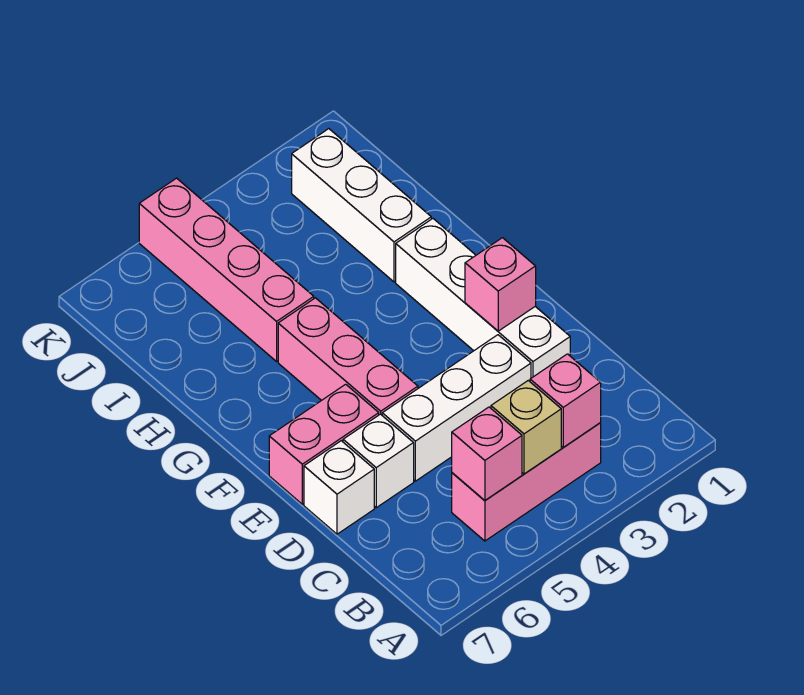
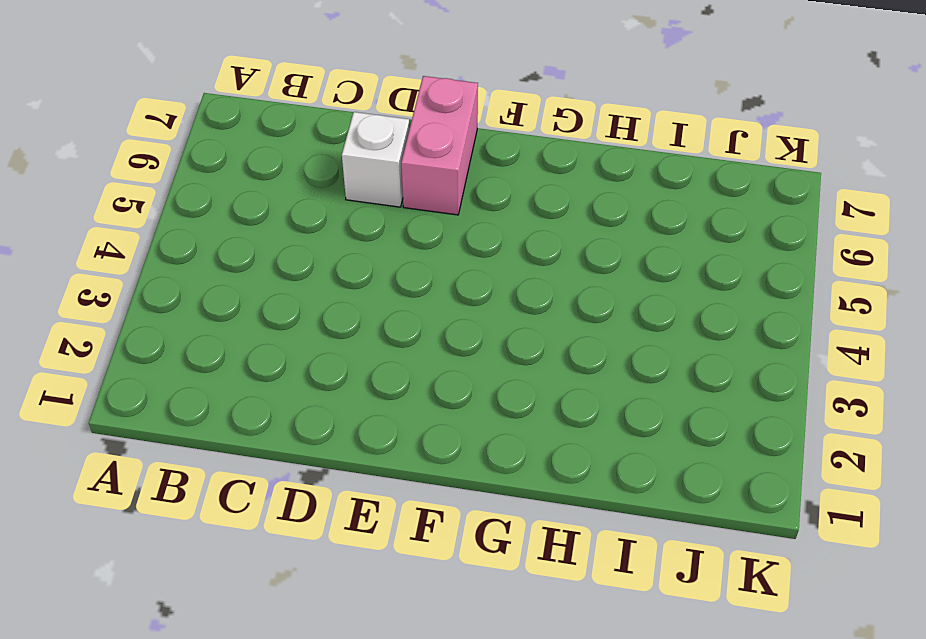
none -> pink 1x3 brick [452,423,601,541]
none -> white 1x4 brick [396,219,570,378]
none -> white 1x3 brick [382,335,531,481]

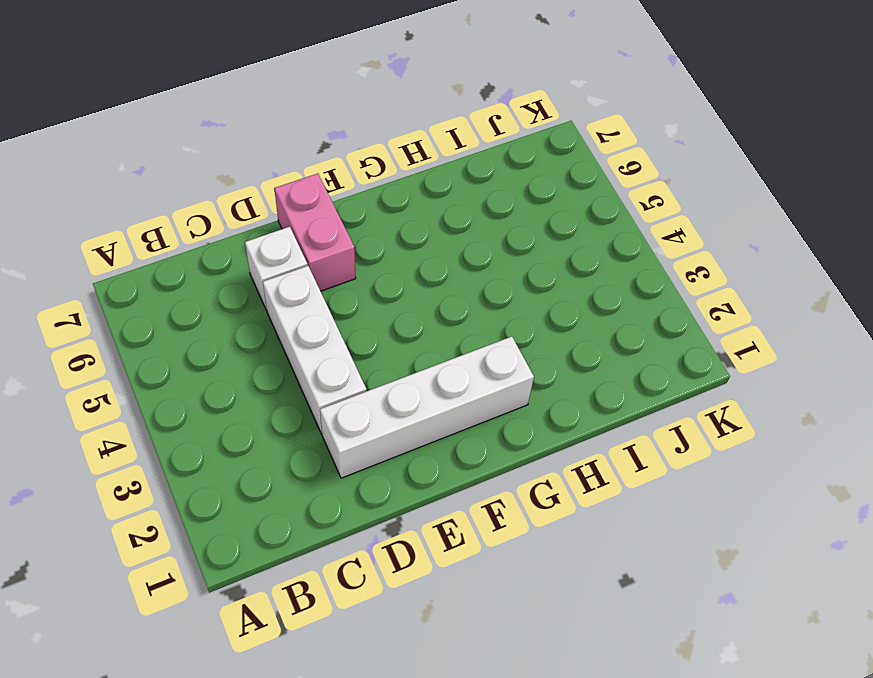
none -> pink 1x3 brick [452,423,601,541]
none -> white 1x1 brick [304,441,374,534]
none -> pink 1x3 brick [278,298,418,415]

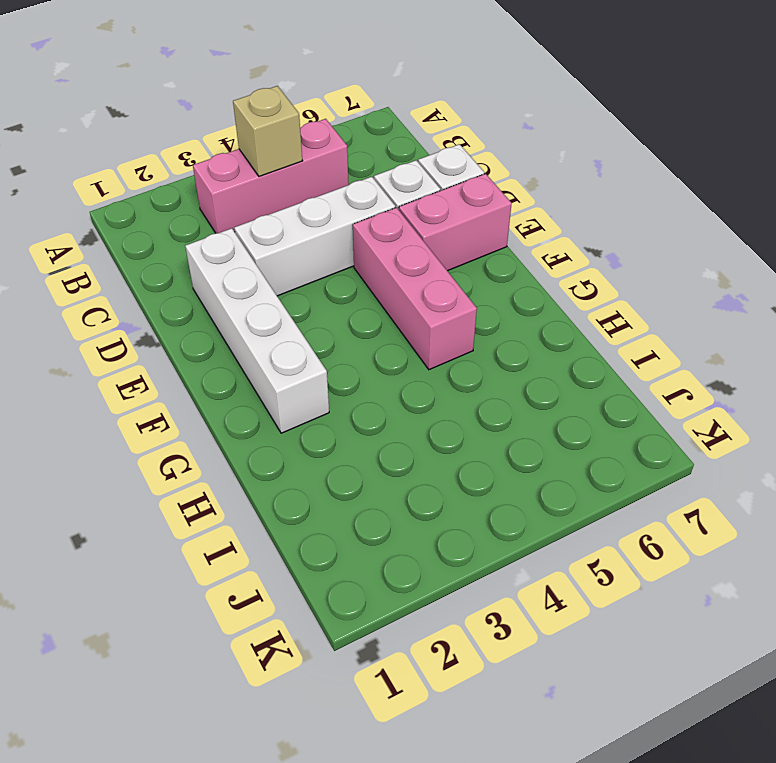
none -> white 1x3 brick [292,129,431,282]
none -> pink 1x4 brick [139,178,314,361]
none -> pink 1x1 brick [530,354,601,447]

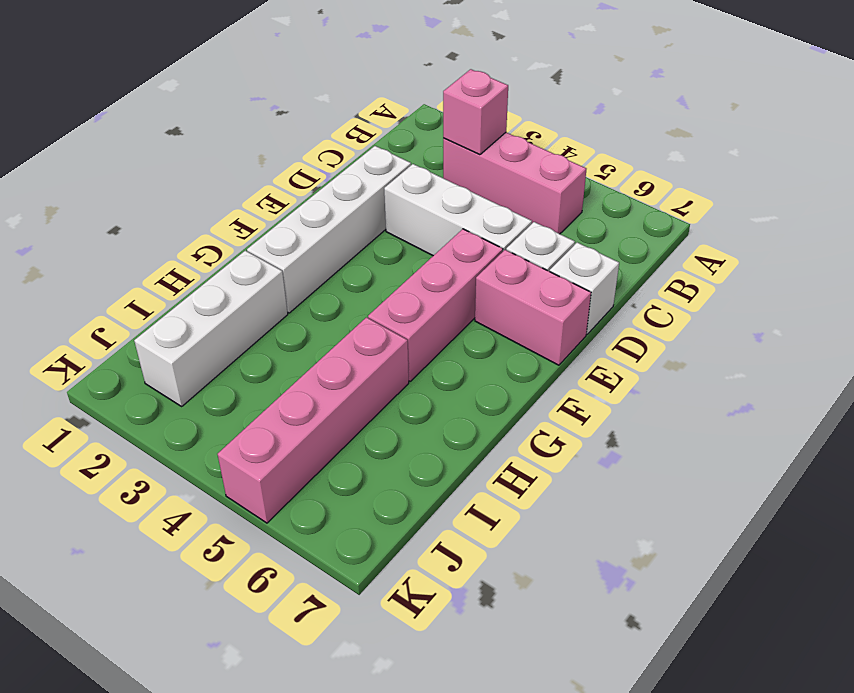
none -> tan 1x1 brick [491,381,561,474]
none -> pink 1x1 brick [452,407,522,500]
none -> pink 1x1 brick [465,238,536,331]

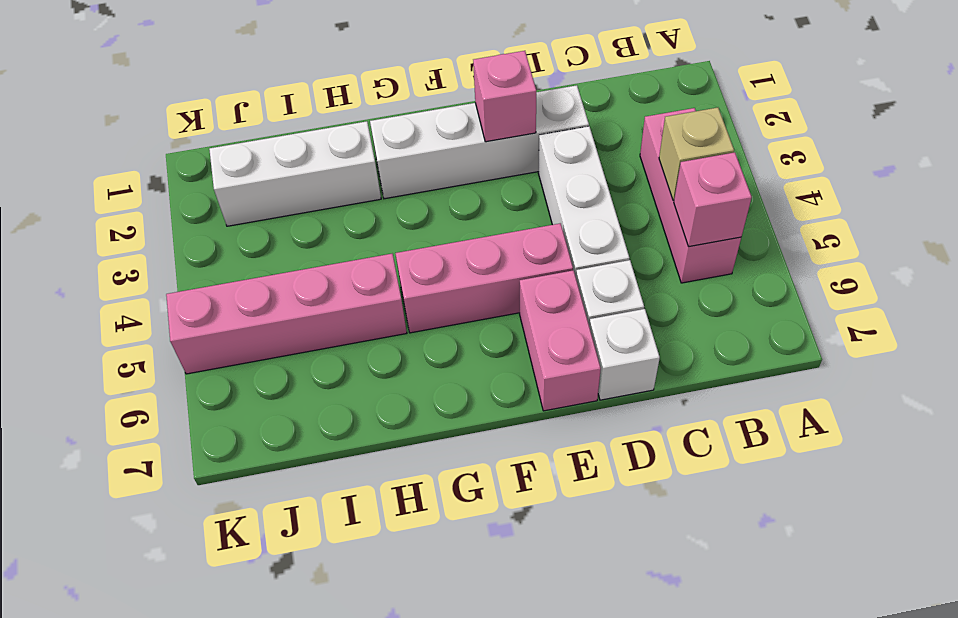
none -> pink 1x1 brick [530,354,601,447]

